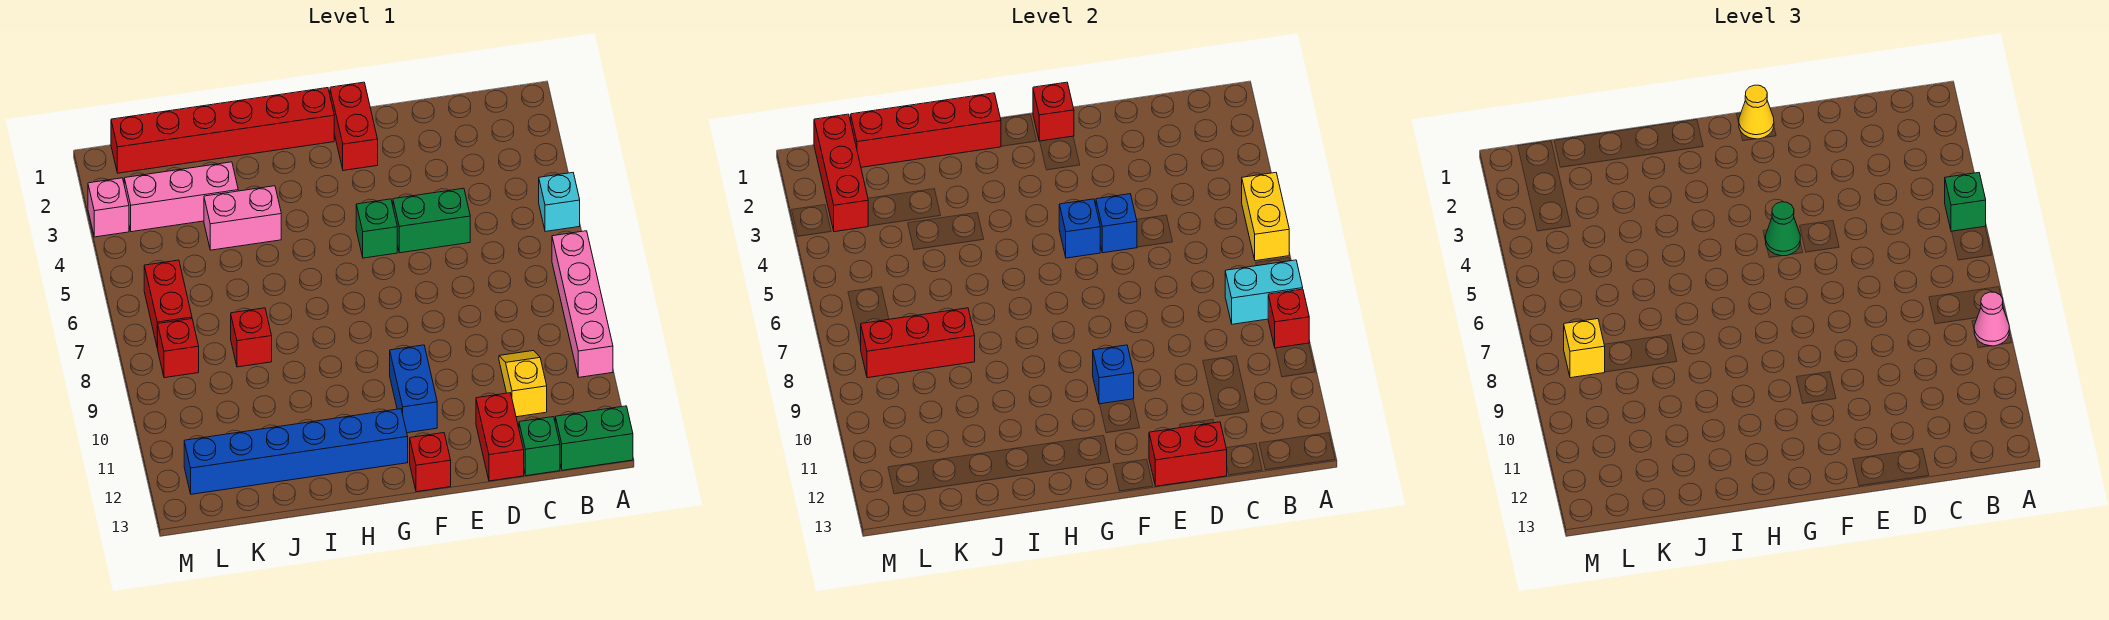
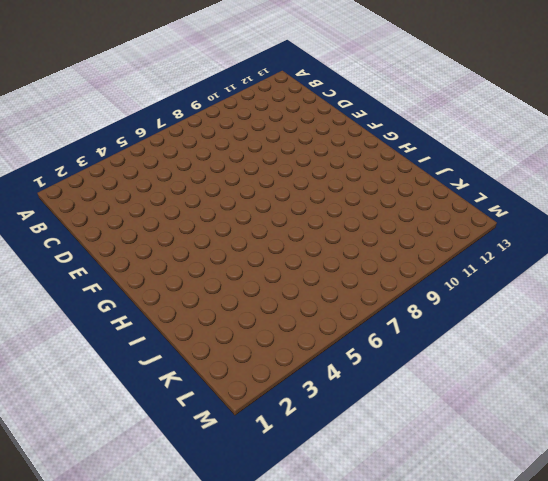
none -> cyan 1x1 brick [539,173,580,232]
none -> pink 1x4 brick [552,231,613,377]
none -> green 1x2 brick [555,406,633,470]
none -> yellow 1x2 slope [499,351,547,417]

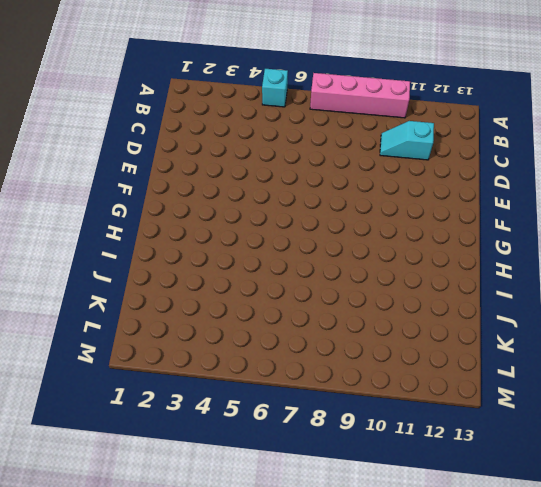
cyan 1x2 slope [380,121,434,160] -> yellow 1x2 slope [499,351,547,417]
none -> green 1x2 brick [555,406,633,470]
none -> green 1x1 brick [519,417,560,476]
none -> green 1x2 brick [393,188,470,253]
none -> red 1x2 brick [476,393,524,481]

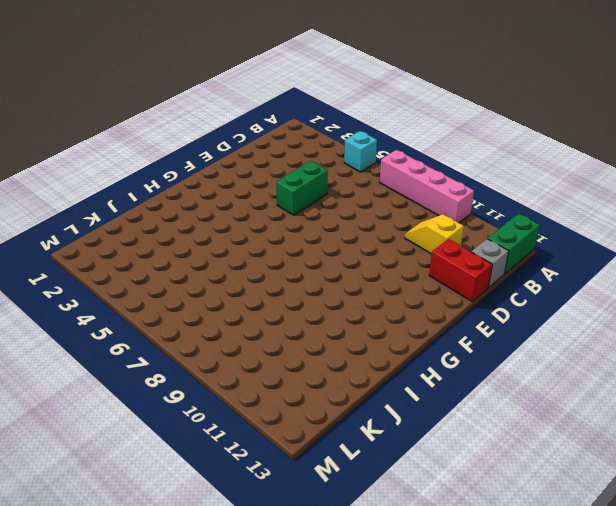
grey 1x1 brick [471,239,509,288] -> green 1x1 brick [519,417,560,476]
none -> red 1x2 brick [330,82,378,171]
none -> green 1x1 brick [356,199,397,258]
none -> blue 1x2 brick [390,345,437,433]
none -> red 1x1 brick [410,433,451,492]

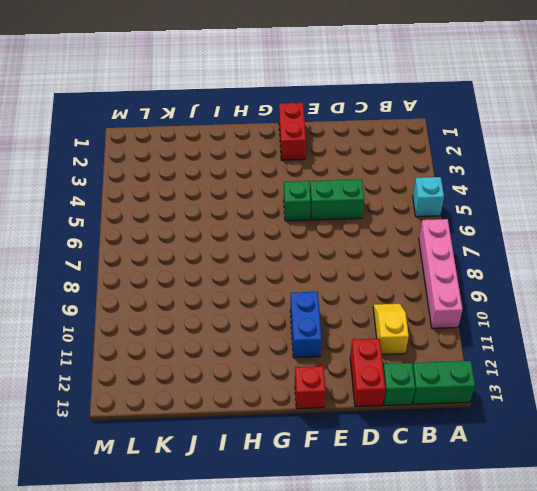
none -> red 1x6 brick [111,88,334,173]
none -> blue 1x6 brick [184,409,408,494]
none -> pink 1x2 brick [204,186,281,250]
none -> pink 1x3 brick [124,162,238,232]

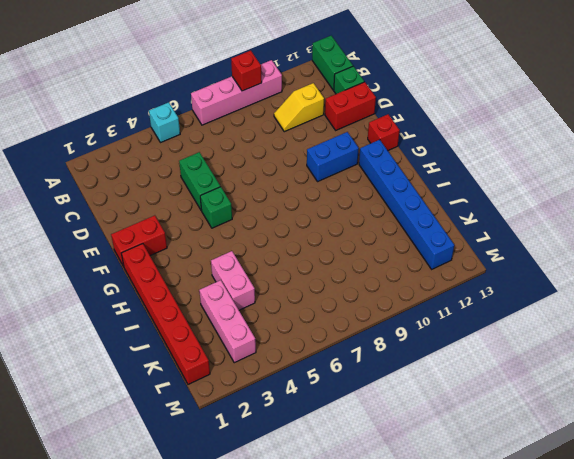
none -> red 1x1 brick [231,308,272,367]
none -> red 1x2 brick [144,260,192,348]
none -> red 1x1 brick [158,319,199,378]
none -> pink 1x1 brick [88,178,129,237]

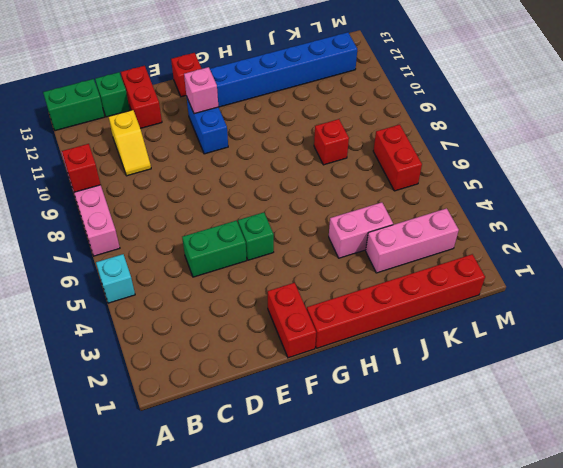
pink 1x1 brick [184,67,218,114] -> pink 1x1 brick moved to [88,178,129,237]
none -> red 1x1 brick [158,319,199,378]
none -> yellow 1x2 brick [1242,173,1289,261]
none -> cyan 1x2 brick [1225,260,1303,324]
none -> red 1x2 brick [1149,422,1227,486]

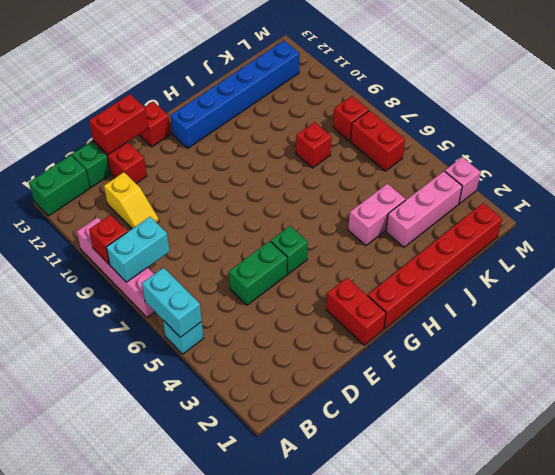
cyan 1x2 brick [142,268,202,337] -> yellow 1x2 brick [1242,173,1289,261]
none -> blue 1x2 brick [390,345,437,433]
none -> blue 1x1 brick [1096,194,1137,253]
none -> red 1x1 brick [1033,82,1074,141]
none -> blue 1x1 brick [1059,199,1100,258]

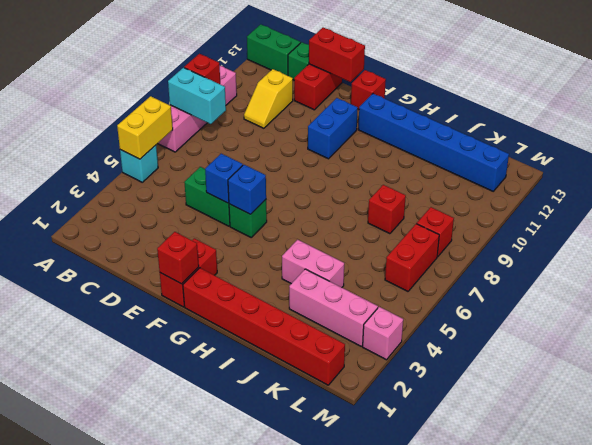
none -> blue 1x1 brick [1093,345,1134,404]
none -> red 1x4 brick [851,93,1001,167]
none -> red 1x3 brick [861,308,975,378]
none -> red 1x3 brick [814,114,868,232]

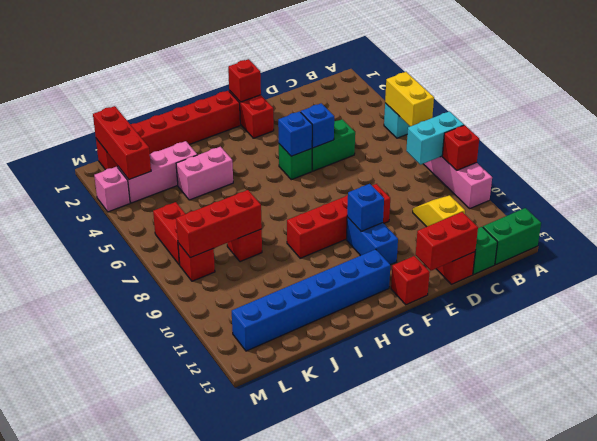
red 1x4 brick [287,184,390,258] -> red 1x4 brick moved to [851,93,1001,167]
none -> green 1x1 brick [1945,173,1986,232]
none -> pink 1x1 cone [1974,292,2009,346]
none -> yellow 1x1 cone [1739,85,1774,139]
none -> green 1x1 cone [1765,202,1800,256]

